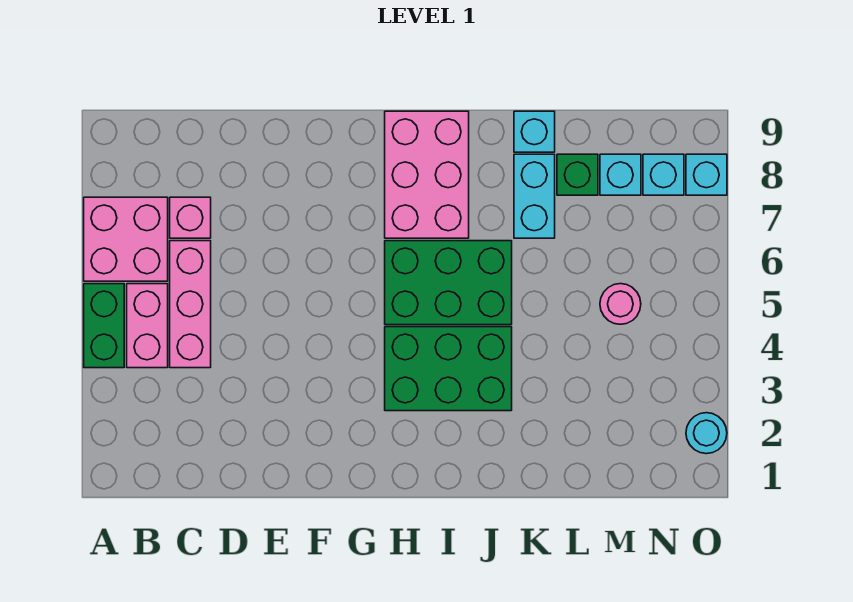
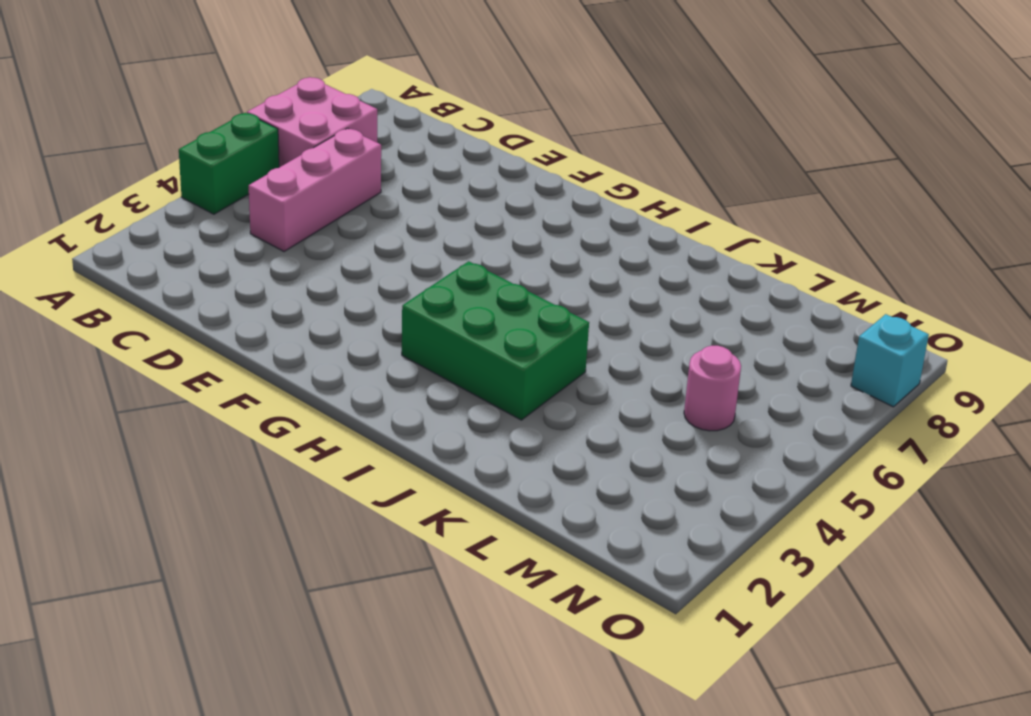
none -> pink 1x2 brick [127,284,168,368]
none -> pink 1x1 brick [170,197,211,238]
none -> green 2x3 brick [385,241,512,325]

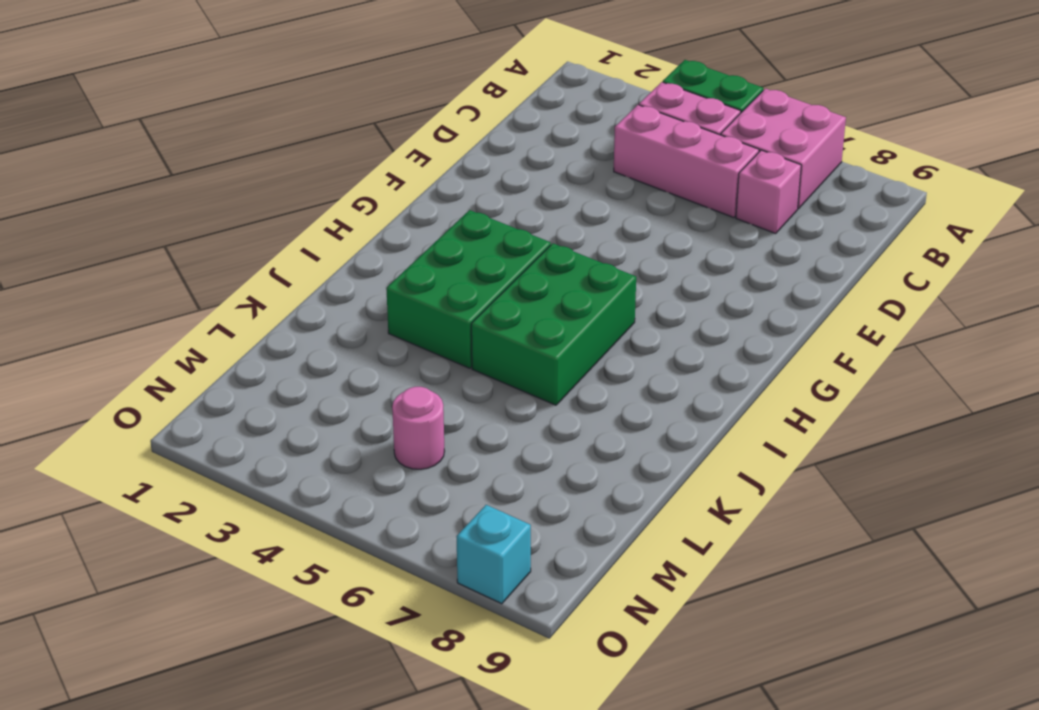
none -> pink 2x3 brick [385,111,469,238]
none -> cyan 1x2 brick [514,154,555,238]
none -> cyan 1x1 brick [514,111,555,152]

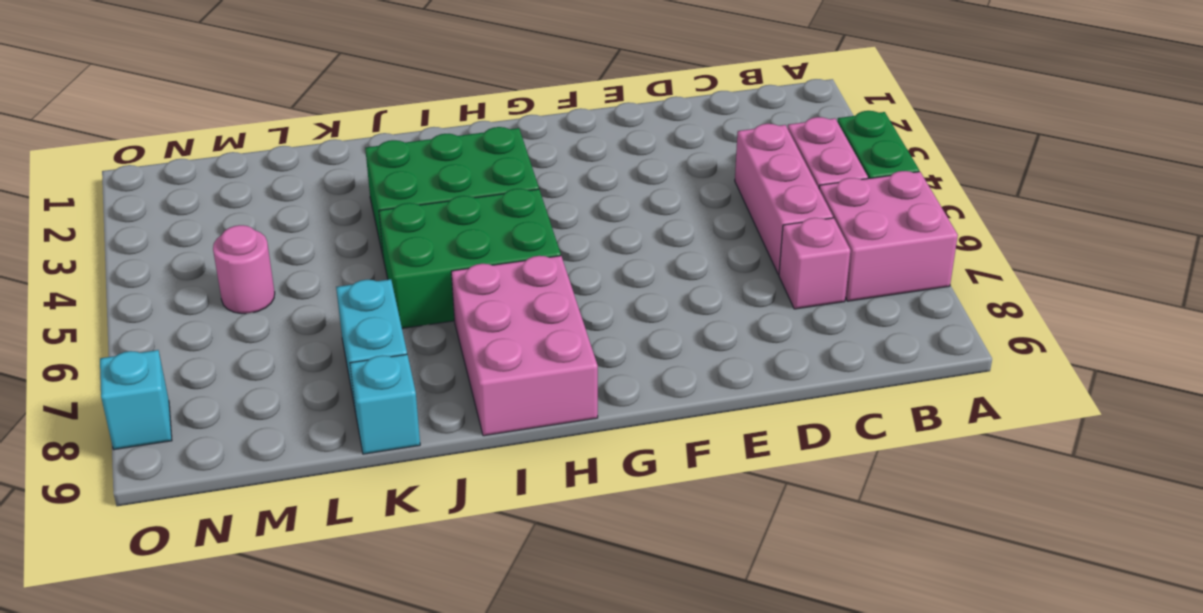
none -> green 1x1 brick [557,154,598,195]
none -> cyan 1x1 brick [600,154,641,195]
none -> cyan 1x1 brick [643,154,684,195]

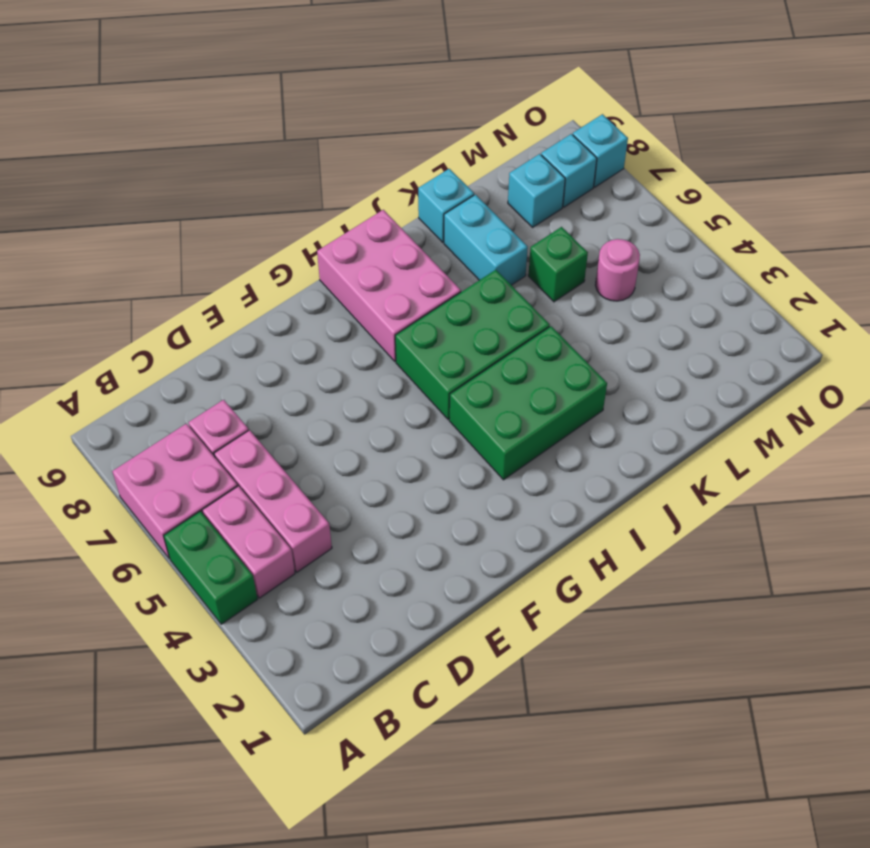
green 1x1 brick [528,227,588,302] -> green 1x1 brick moved to [557,154,598,195]
none -> cyan 1x1 round brick [686,413,727,454]

